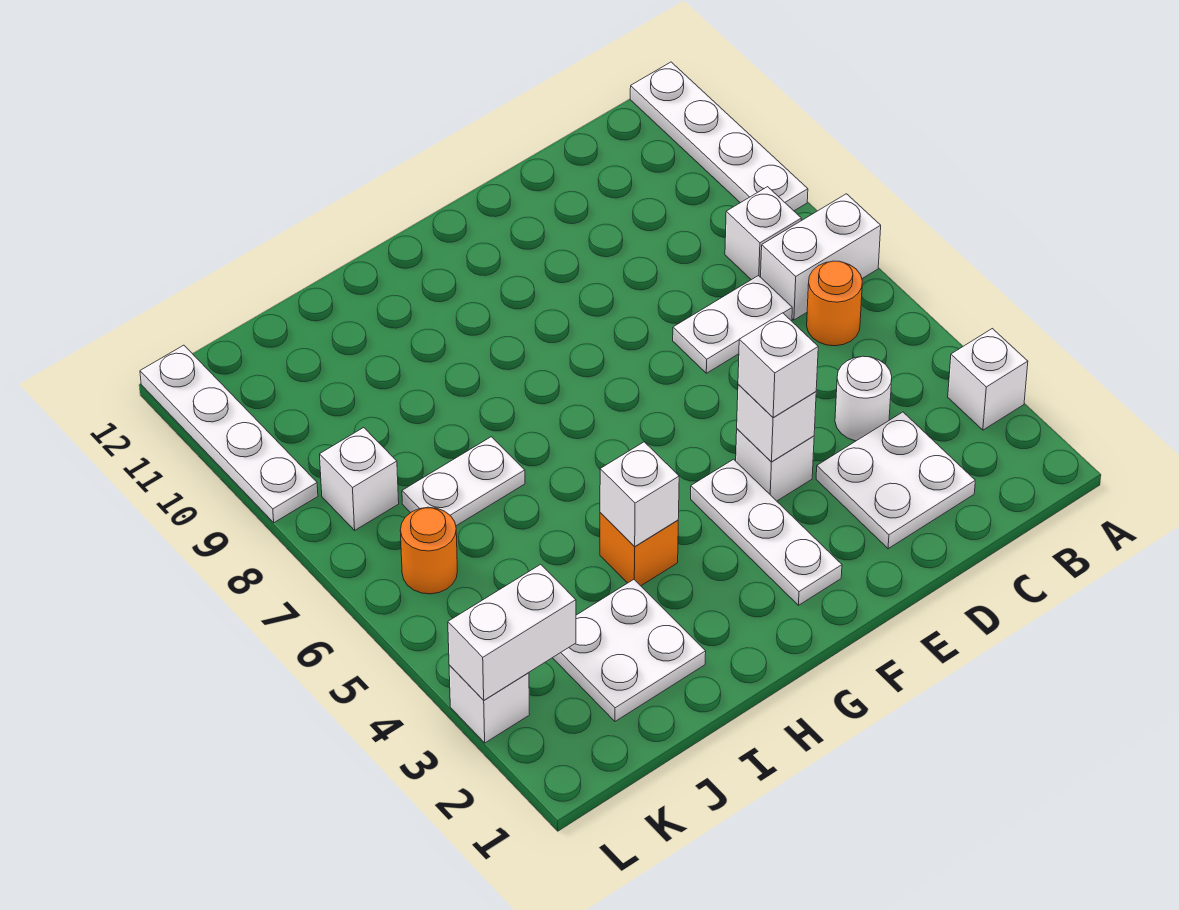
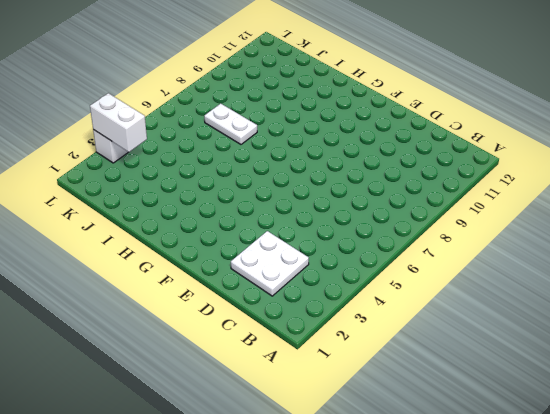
none -> white 1x1 brick [948,329,1028,430]
none -> white 1x2 brick [761,194,881,320]
none -> white 1x4 plate [630,62,808,211]

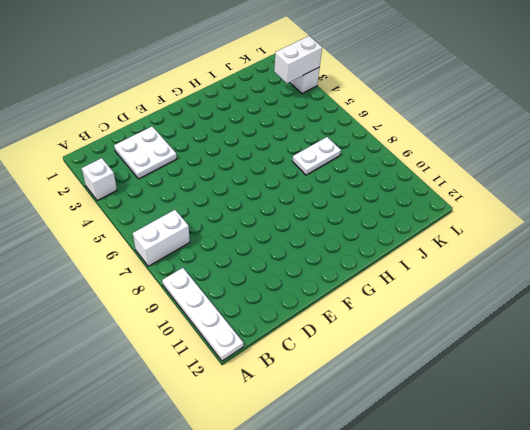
none -> orange 1x1 round brick [807,261,862,346]
none -> white 1x1 brick [725,187,801,280]
none -> white 1x1 round brick [835,356,892,441]

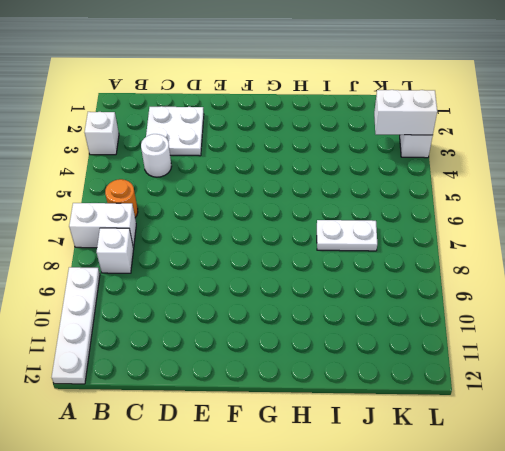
none -> white 1x2 plate [673,276,792,373]
none -> white 1x1 brick [736,429,814,501]
none -> white 1x3 plate [691,459,842,605]

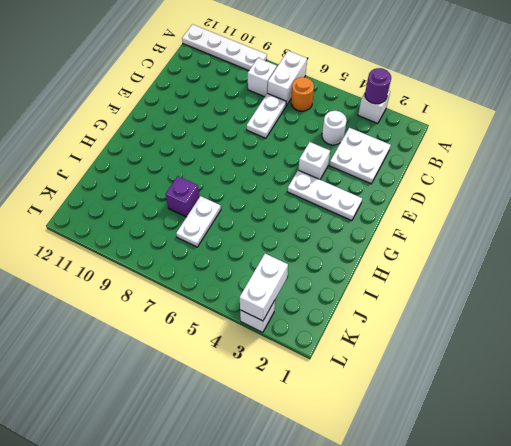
purple 1x1 round brick [365,68,391,104] -> none
purple 1x1 brick [166,176,199,217] -> none
none -> orange 1x1 brick [600,513,678,586]
none -> white 2x2 plate [553,580,706,721]
none -> orange 1x1 round brick [400,507,457,594]

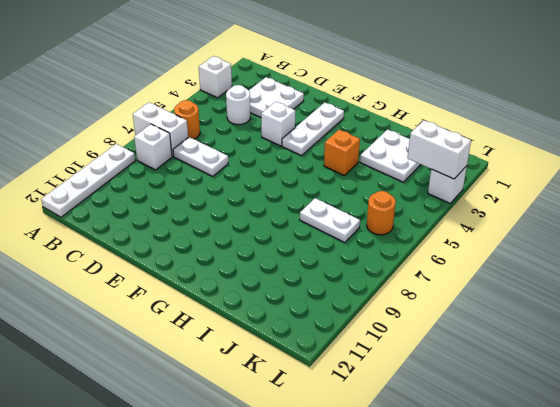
none -> white 1x1 brick [320,428,399,530]
none -> white 1x4 plate [140,345,318,523]
none -> white 1x1 brick [737,384,816,462]

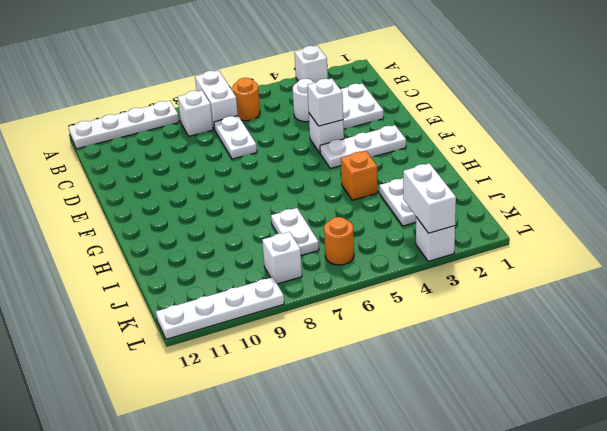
none -> white 1x1 brick [600,442,679,547]
none -> white 1x1 brick [738,313,818,418]

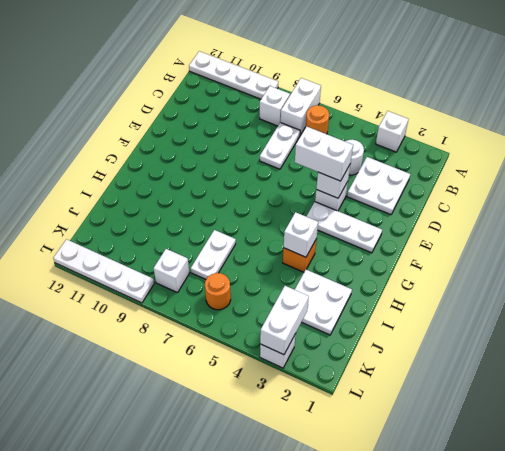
white 1x2 brick [295,127,353,181] -> white 1x1 brick [738,313,818,418]

